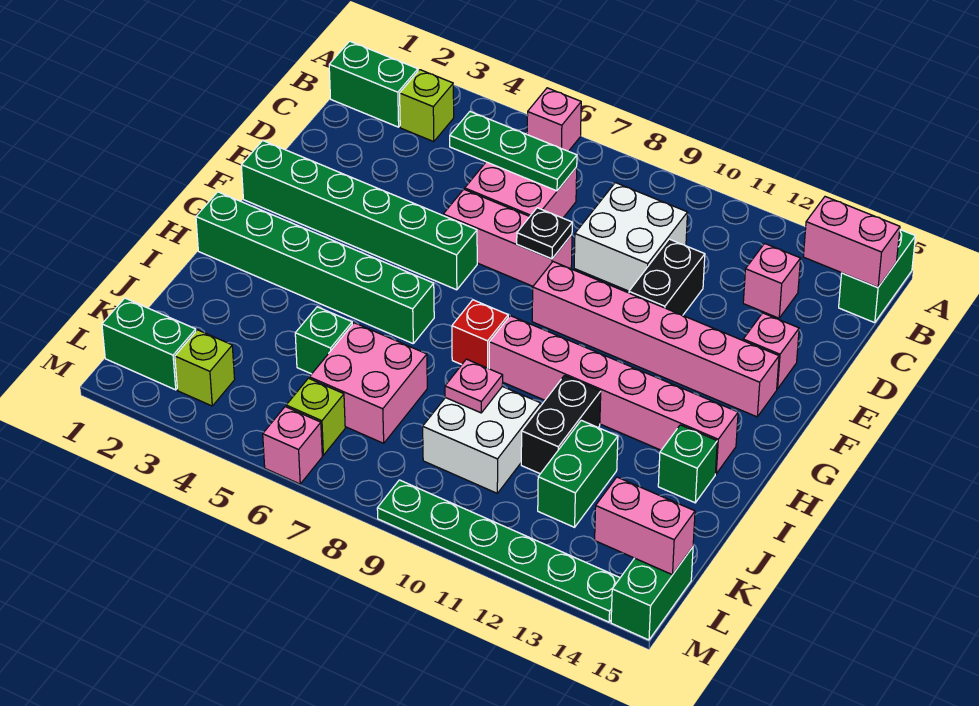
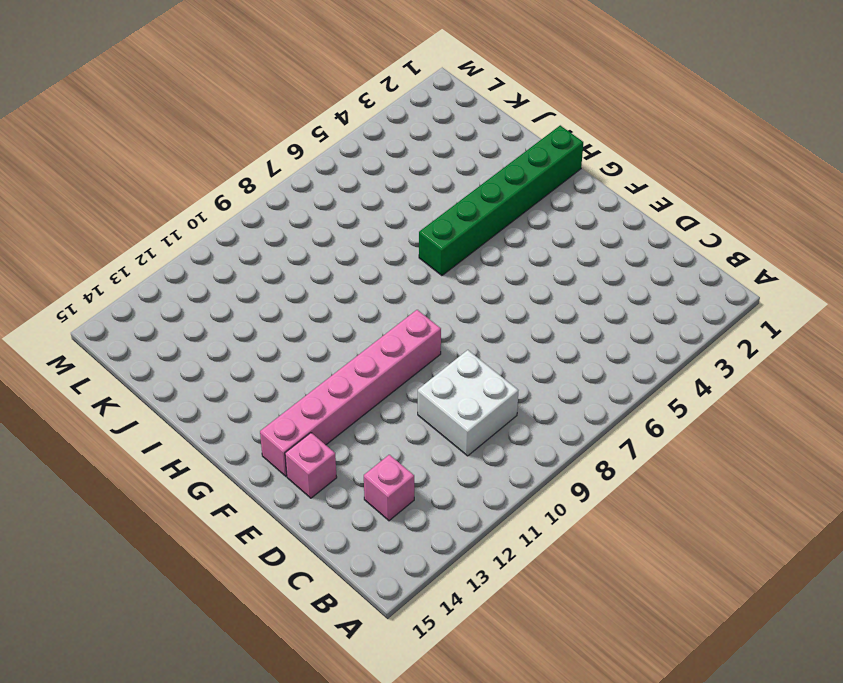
none -> pink 1x1 brick [527,88,581,151]
none -> green 1x2 brick [839,230,915,323]
none -> green 1x2 brick [329,41,418,127]
none -> lime 1x1 brick [400,70,454,142]

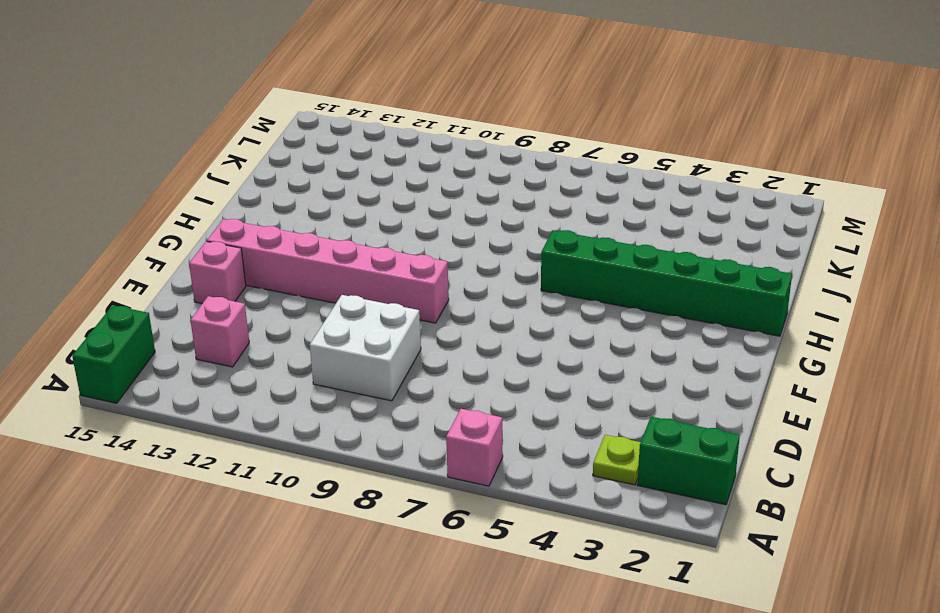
lime 1x1 plate [593,435,641,485] -> lime 1x1 brick [400,70,454,142]
none -> pink 2x2 brick [465,162,577,218]
none -> black 1x2 brick [629,239,705,315]
none -> pink 1x3 brick [443,189,572,286]
none -> green 1x6 brick [241,141,477,290]

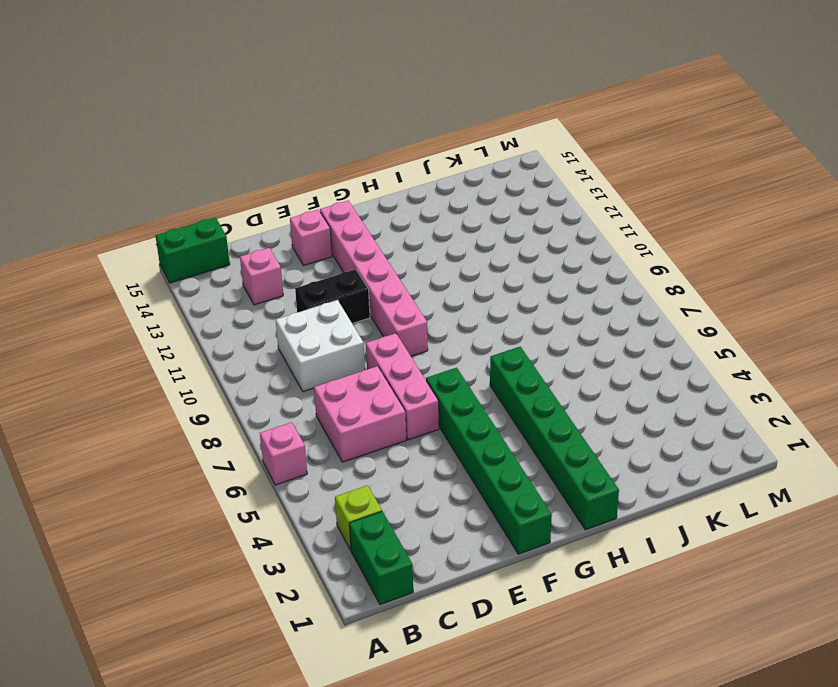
none -> red 1x1 brick [452,300,508,369]
none -> pink 1x6 brick [489,316,738,474]
none -> black 1x2 brick [521,376,601,474]
none -> green 1x1 brick [658,425,717,503]

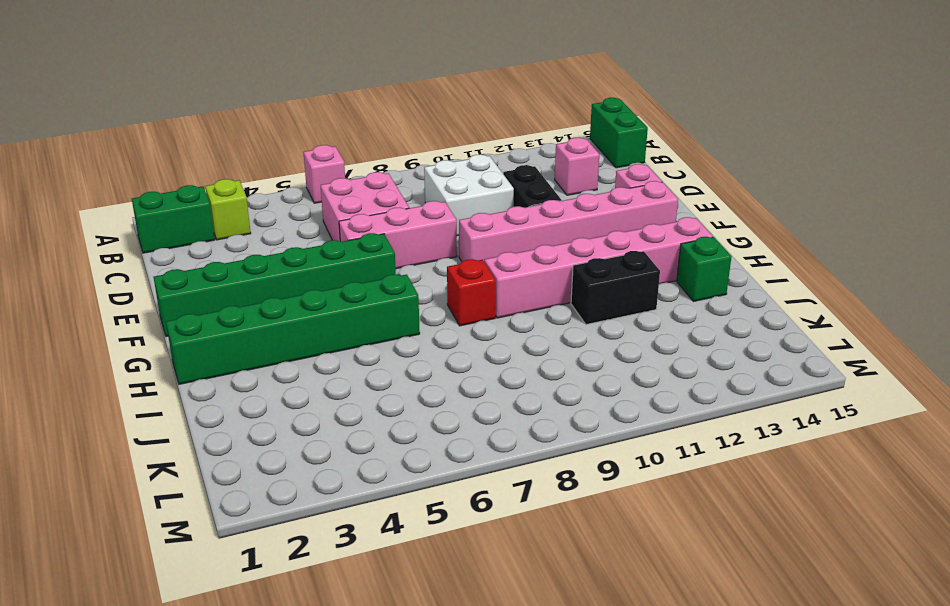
black 1x2 brick [571,251,660,325] -> black 1x2 brick turned to [521,376,601,474]
none -> green 1x1 brick [295,307,352,374]
none -> pink 2x2 brick [309,323,427,443]
none -> white 2x2 brick [423,386,541,493]
none -> green 1x2 brick [538,420,618,527]

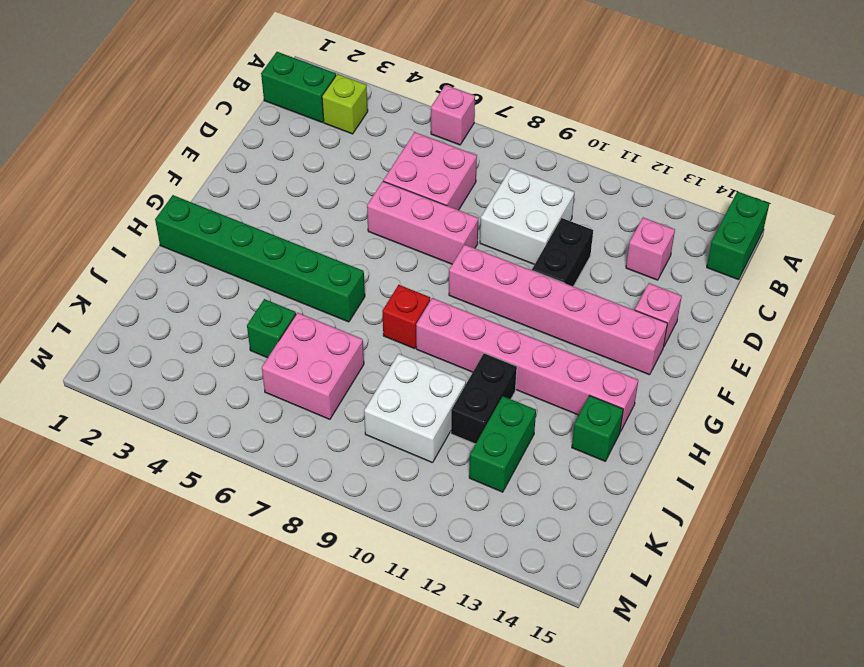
none -> green 1x6 brick [241,141,477,290]
none -> green 1x2 brick [102,298,196,390]
none -> lime 1x1 brick [175,330,235,406]
none -> lime 1x1 brick [286,378,345,455]

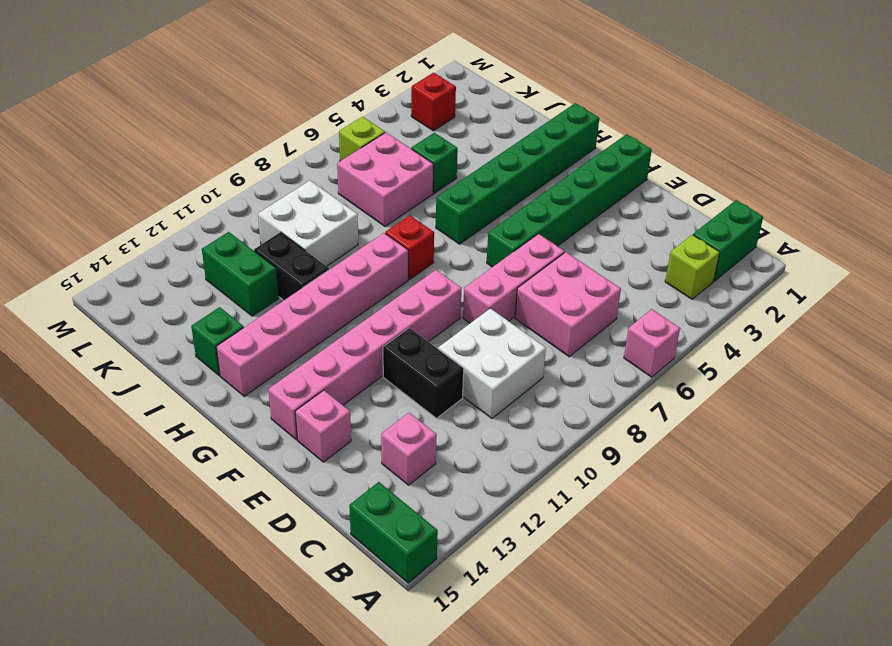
red 1x1 brick [411,73,456,131] -> lime 1x1 brick [175,330,235,406]
none -> green 1x2 brick [102,298,196,390]
none -> green 1x2 brick [611,547,693,640]
none -> pink 1x1 brick [263,407,322,484]
none -> green 1x6 plate [377,480,620,622]

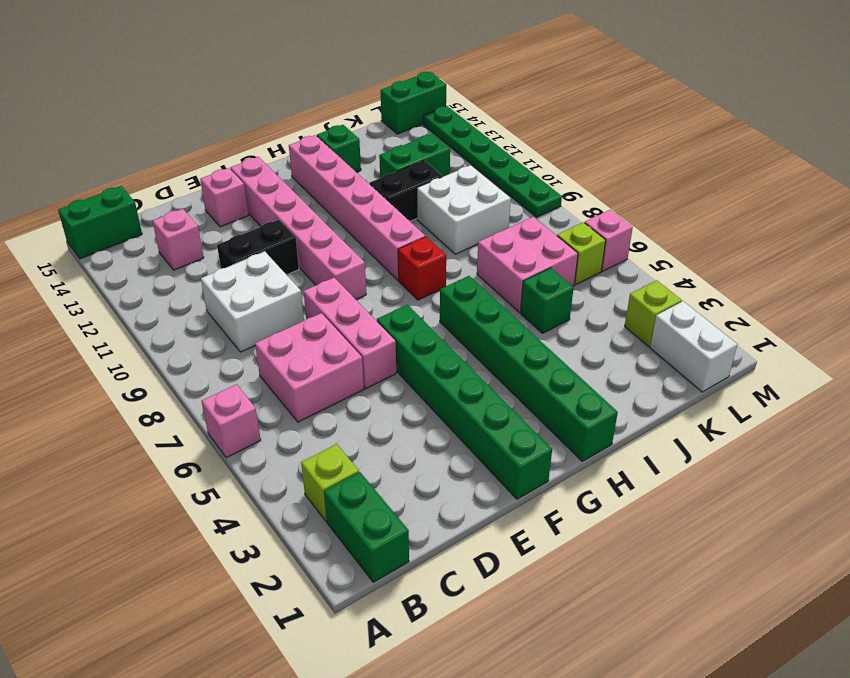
white 1x2 brick [650,301,737,392] -> green 1x2 brick [102,298,196,390]
none -> pink 1x2 brick [803,197,900,287]
none -> green 1x3 plate [450,111,577,191]
none -> black 1x1 plate [517,208,572,259]
none -> pink 1x1 plate [445,359,503,413]

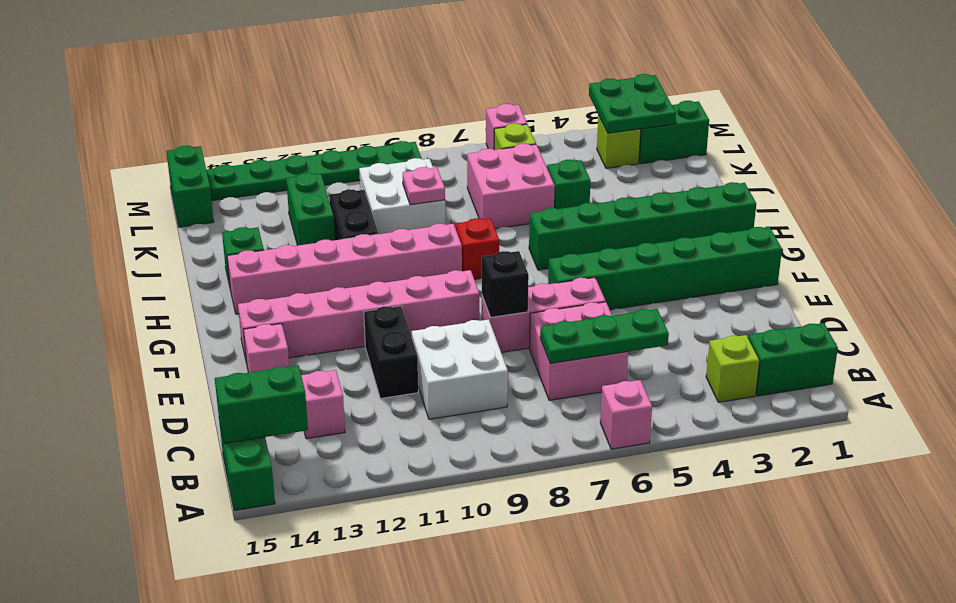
green 1x2 brick [215,365,308,443] -> pink 1x2 brick [803,197,900,287]
black 1x1 brick [482,251,529,317] -> black 1x1 plate [517,208,572,259]
green 2x2 plate [589,74,676,133] -> none
none -> pink 1x2 brick [595,477,695,575]

